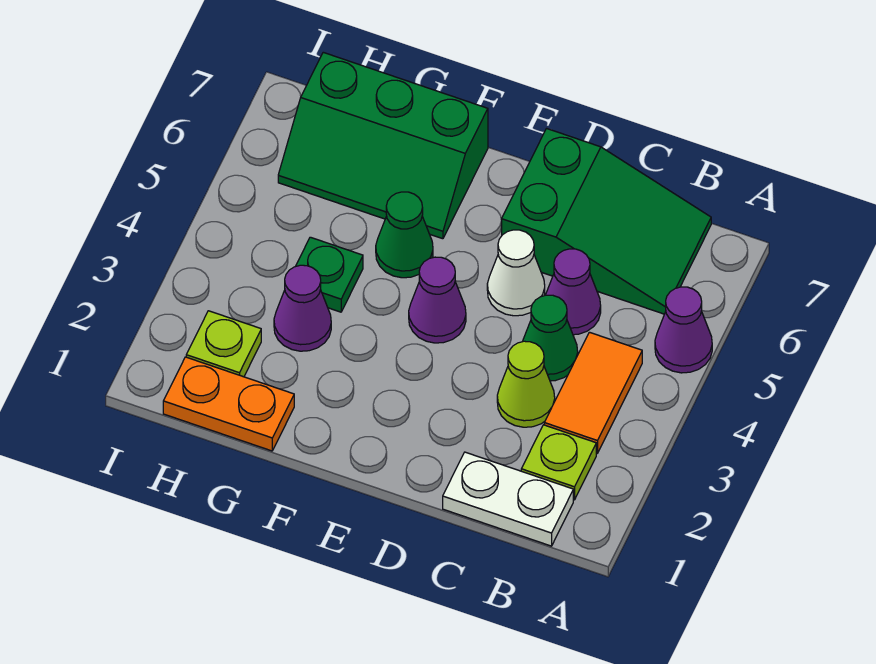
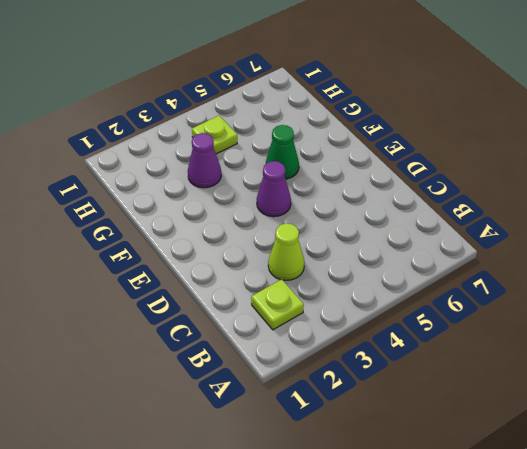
lime 1x1 plate [192,116,237,154] -> lime 1x1 plate moved to [186,311,261,377]
none -> purple 1x1 cone [655,287,712,373]
none -> white 1x2 plate [443,452,573,546]
none -> orange 1x2 tile [544,332,642,453]

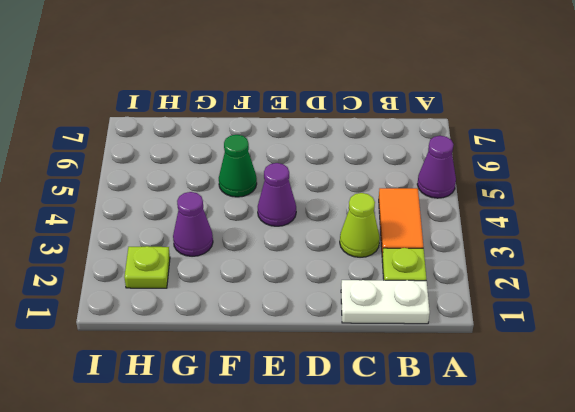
none -> green 2x3 slope [502,128,711,314]
none -> green 1x1 cone [523,295,578,381]
none -> purple 1x1 cone [546,249,601,335]

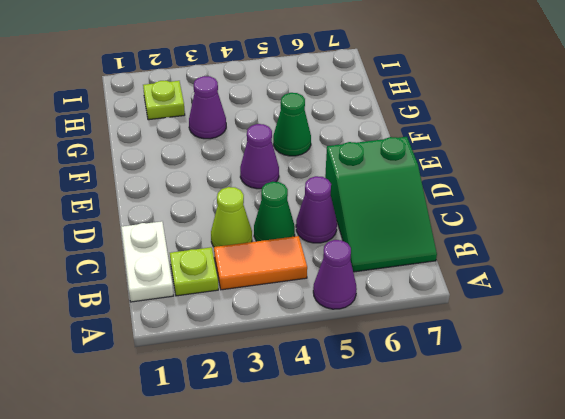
none -> white 1x1 cone [487,230,545,316]
none -> green 2x3 slope [278,52,488,239]
none -> orange 1x2 plate [163,357,294,451]

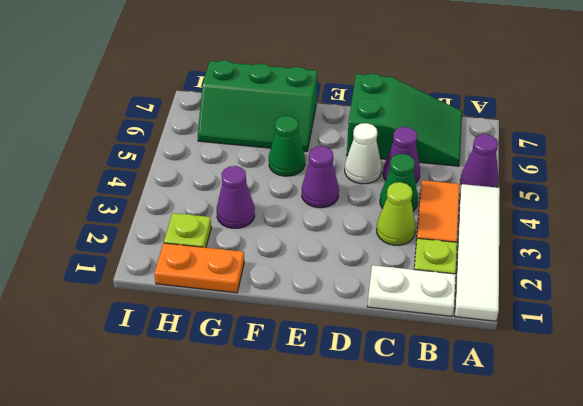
white 1x4 tile [455,184,500,321] -> none
none -> green 1x1 plate [295,237,363,312]

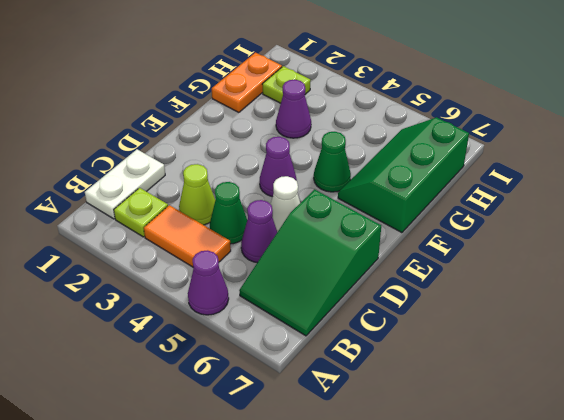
none -> green 1x1 plate [295,237,363,312]

